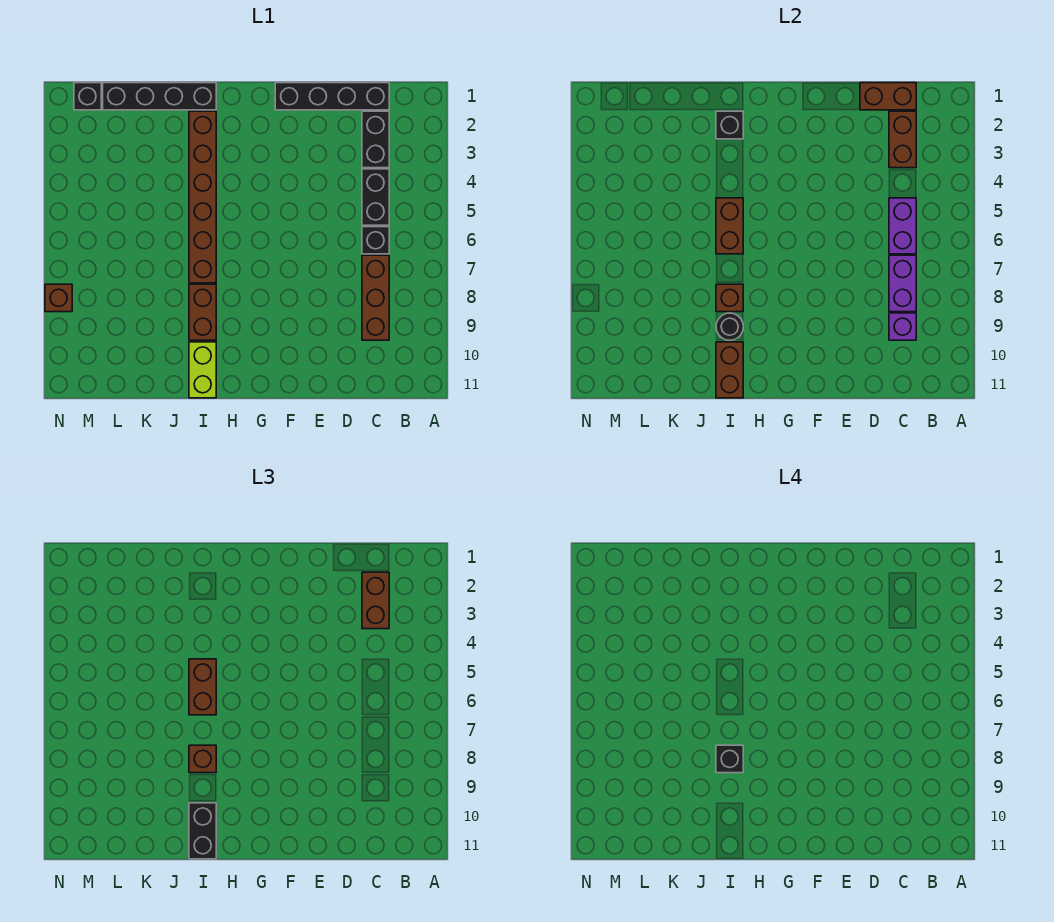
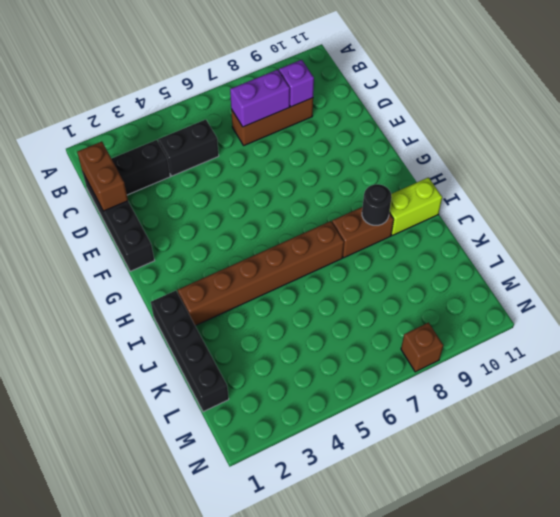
none -> black 1x1 brick [362,227,389,254]
none -> black 1x1 brick [74,83,101,110]
none -> brown 1x2 brick [889,111,916,168]

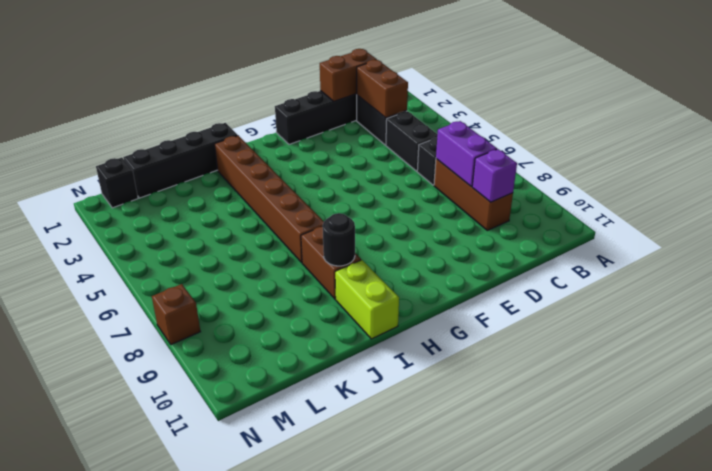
none -> purple 1x2 brick [889,198,916,254]
none -> black 1x1 brick [716,111,743,139]
none -> brown 1x2 brick [716,198,743,254]

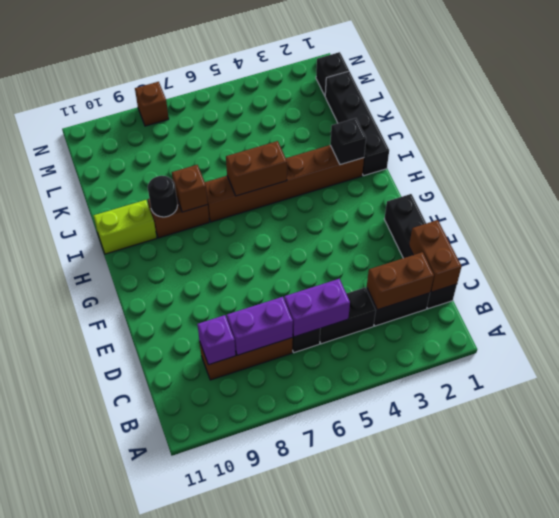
none -> brown 1x2 brick [716,342,743,398]
none -> brown 1x2 brick [362,572,389,629]
none -> brown 1x2 brick [189,659,216,715]

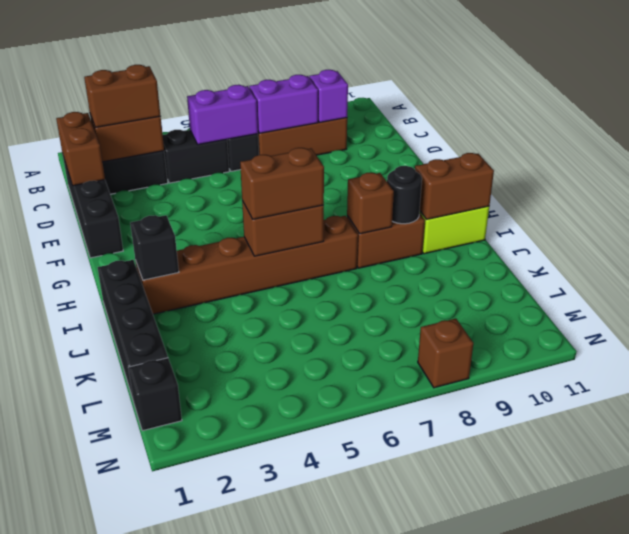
none -> brown 1x1 brick [189,745,216,773]
none -> black 1x2 brick [189,803,216,859]
none -> black 1x1 brick [716,745,743,773]

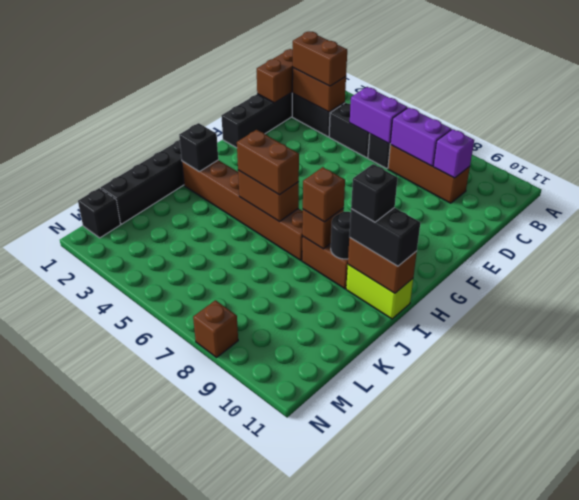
black 1x1 brick [351,164,398,222] -> black 1x1 brick moved to [716,745,743,773]

